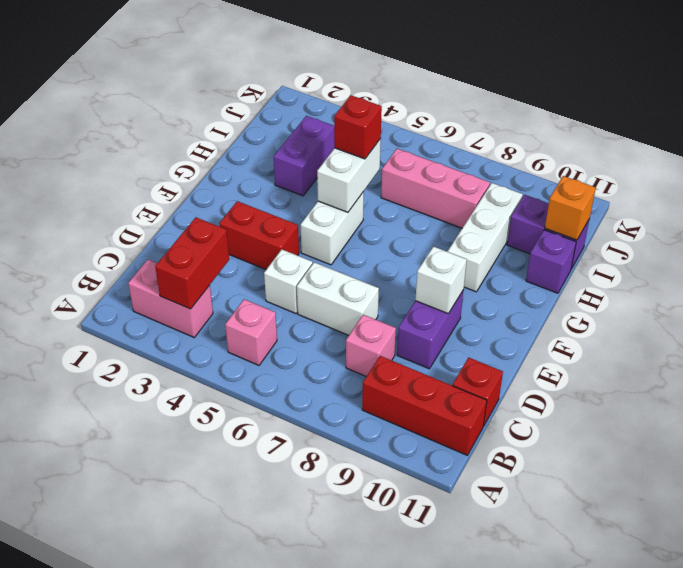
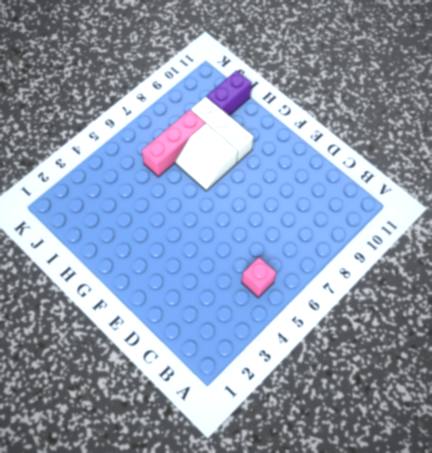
white 2x2 slope [175,124,238,191] -> none
none -> pink 1x2 brick [128,259,213,337]
none -> red 1x3 brick [362,356,487,455]
none -> pink 1x1 brick [346,315,396,377]

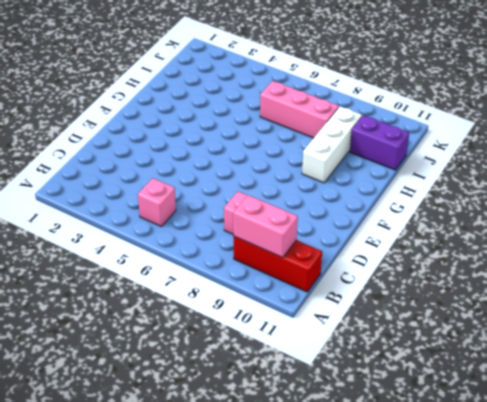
pink 1x2 brick [233,195,298,258] -> pink 1x2 brick moved to [128,259,213,337]
none -> red 1x1 brick [452,358,503,426]
none -> white 1x1 brick [264,250,313,313]
none -> white 1x2 brick [297,262,379,335]

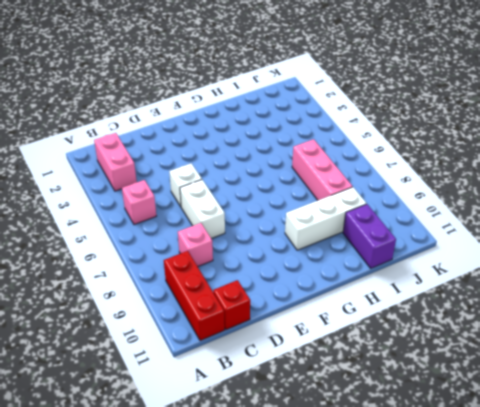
none -> purple 1x2 brick [397,290,464,369]
none -> red 1x2 brick [219,201,299,269]
none -> white 1x2 brick [300,192,364,265]

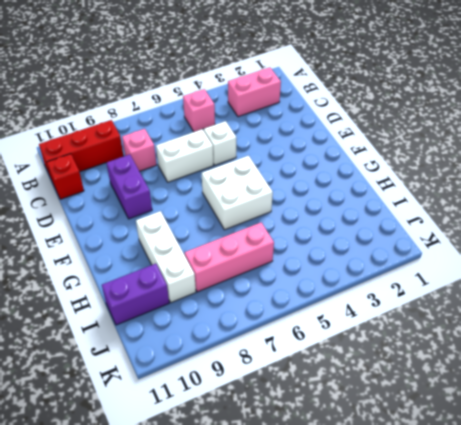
white 2x2 brick [202,156,273,230] -> white 1x2 brick [300,192,364,265]
none -> red 1x2 brick [219,201,299,269]
none -> purple 1x2 brick [274,116,335,196]
none -> purple 1x1 brick [526,230,576,293]

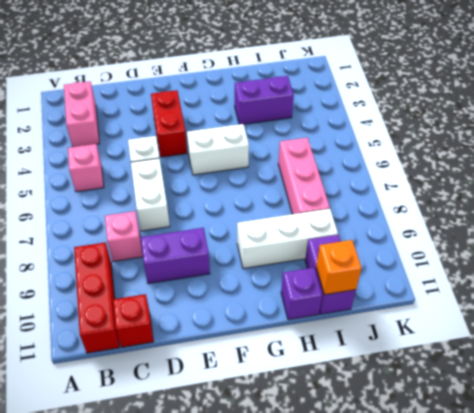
none -> red 1x2 brick [155,217,229,309]
none -> white 1x1 brick [415,247,467,313]
none -> white 1x2 brick [317,139,381,212]

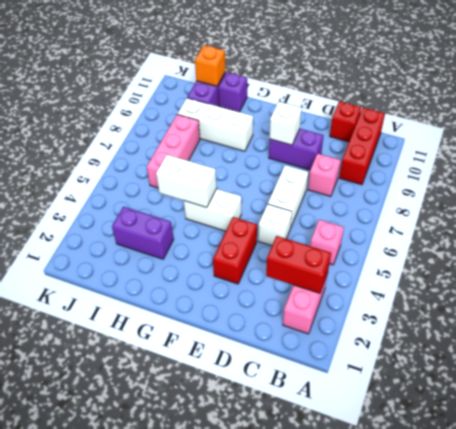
none -> red 1x1 brick [334,95,382,159]

